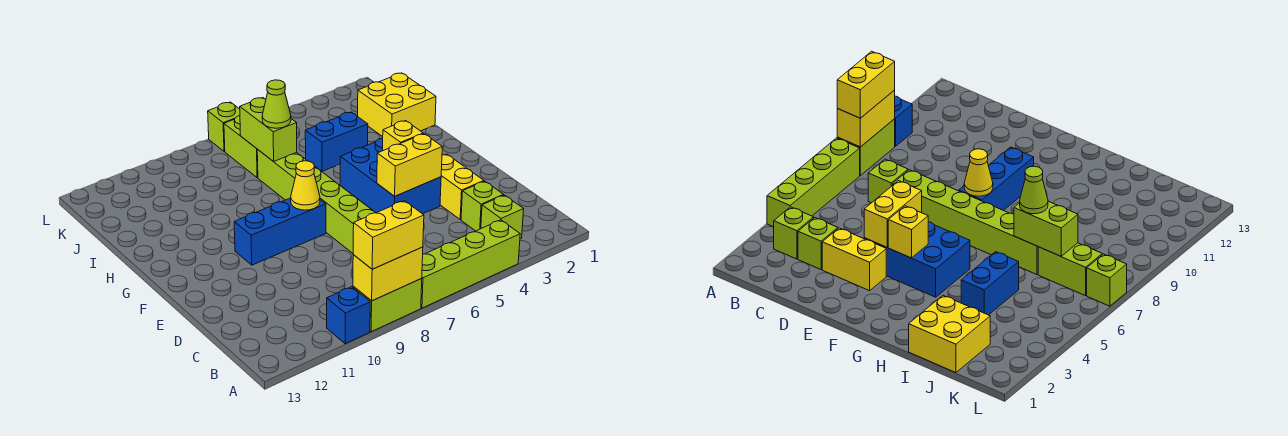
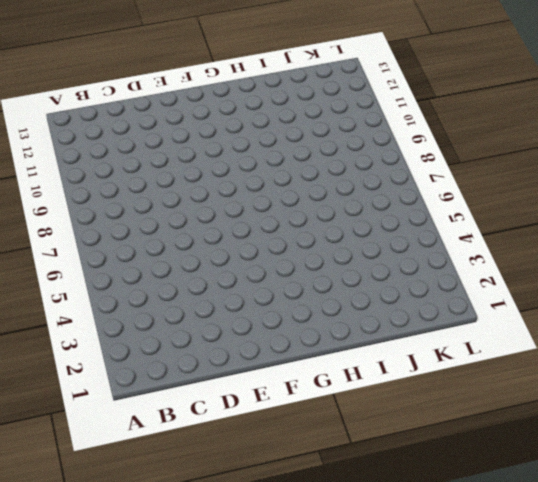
none -> lime 1x4 brick [421,220,520,308]
none -> lime 1x2 brick [353,278,422,332]
none -> blue 1x1 brick [327,287,370,344]

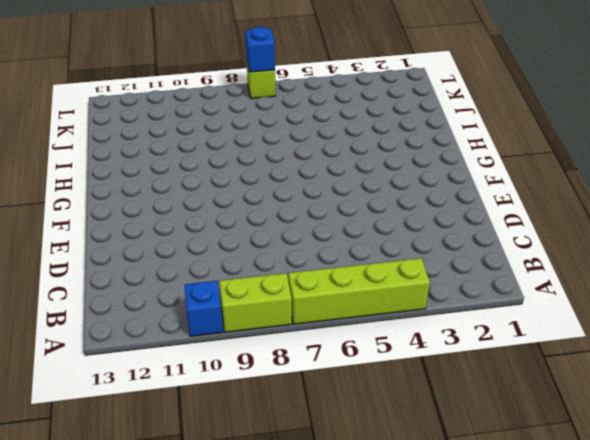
blue 1x1 brick [245,27,275,72] -> none
none -> lime 1x1 brick [481,195,524,239]
none -> lime 1x1 brick [461,181,503,231]
none -> lime 1x1 brick [868,159,908,203]

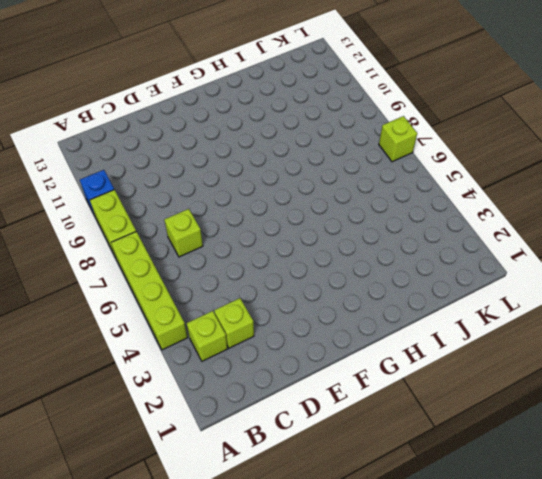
none -> yellow 1x2 brick [440,154,484,219]
none -> lime 1x6 brick [257,150,375,253]
none -> blue 2x3 brick [340,138,441,214]

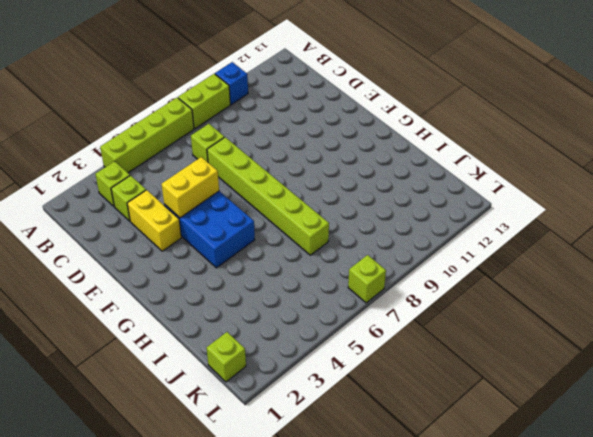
lime 1x1 brick [207,332,246,382] -> none
none -> blue 1x3 brick [234,198,326,265]
none -> yellow 2x2 brick [358,73,436,137]
none -> blue 1x2 brick [305,112,368,171]

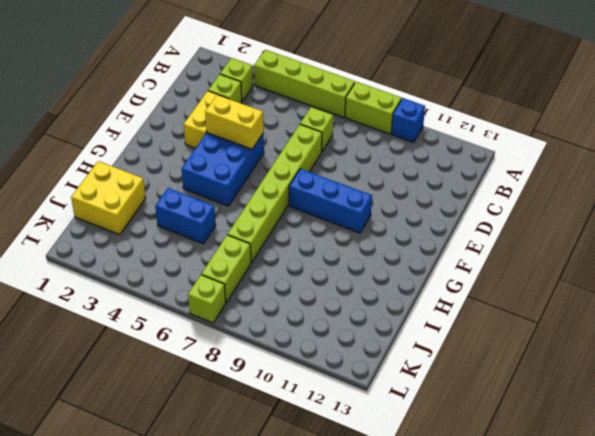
none -> yellow 1x2 brick [353,247,423,301]
none -> yellow 1x1 brick [383,121,423,151]
none -> yellow 1x1 cone [291,161,320,210]

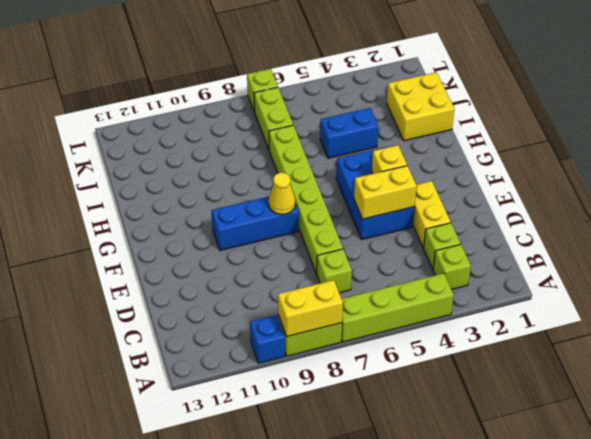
none -> lime 1x2 brick [240,98,297,162]
none -> yellow 1x2 brick [353,201,424,269]
none -> lime 1x1 cone [262,80,291,128]

